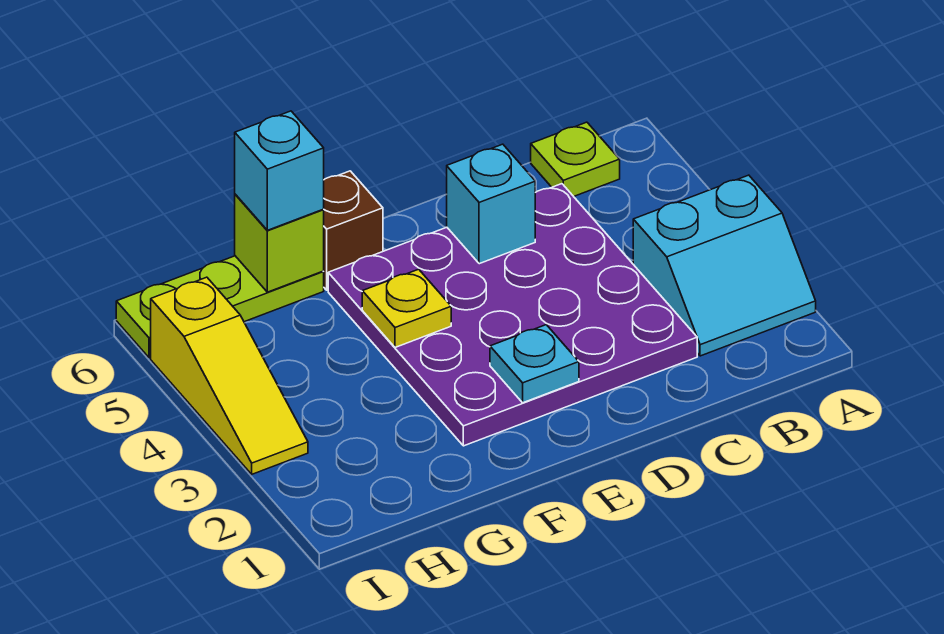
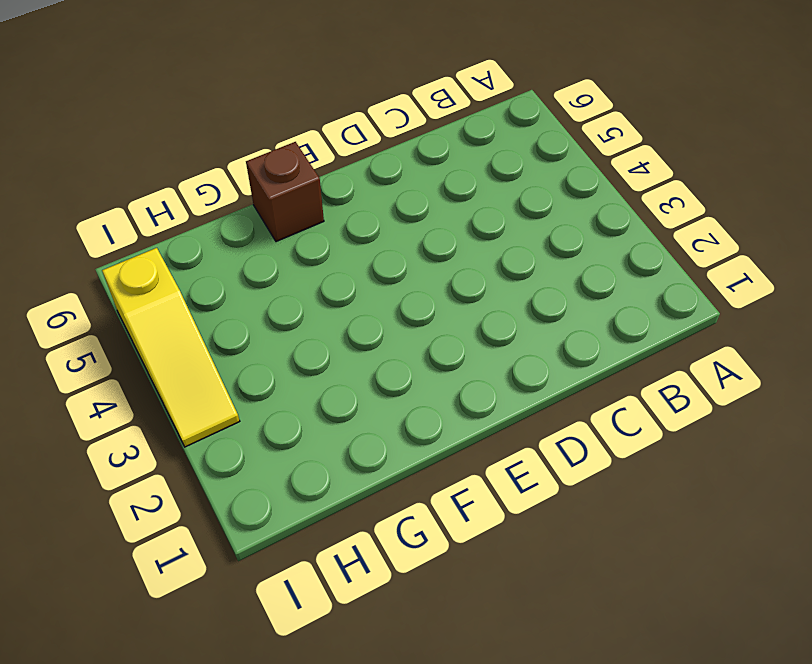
none -> cyan 2x2 slope [633,175,816,356]
none -> lime 1x1 plate [531,122,620,196]

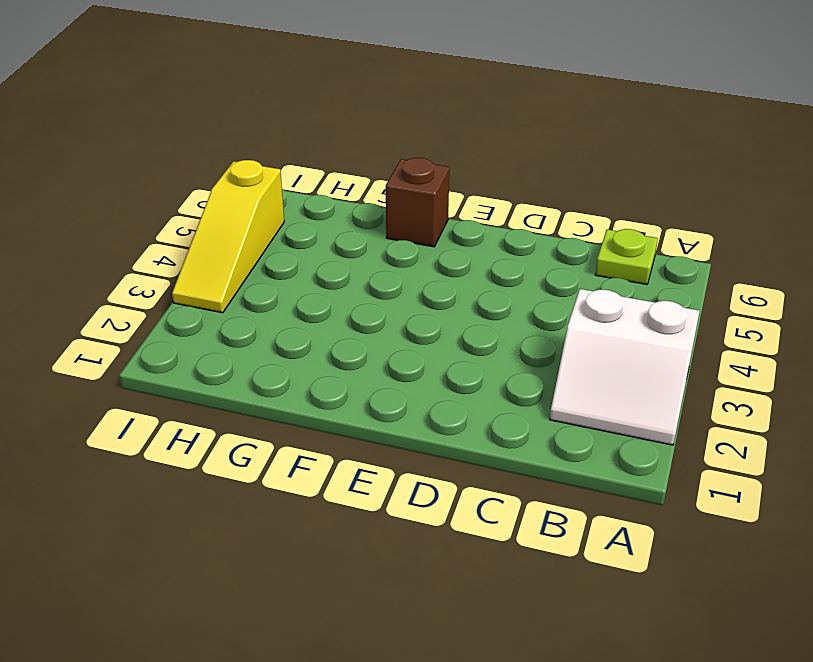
white 2x2 slope [550,289,700,445] -> cyan 2x2 slope [633,175,816,356]
none -> purple 4x4 plate [328,184,697,446]
none -> lime 1x3 plate [116,256,324,358]

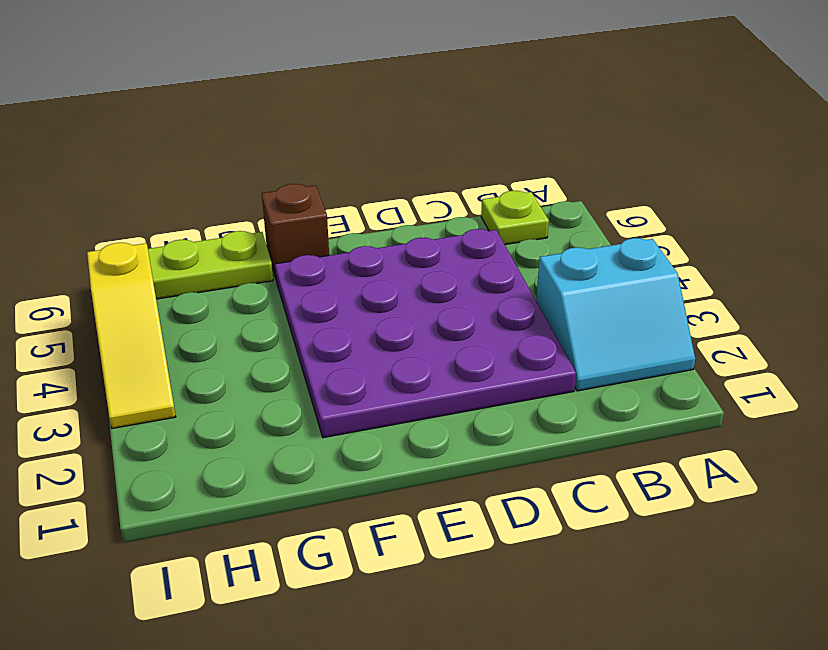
none -> cyan 1x1 brick [446,144,535,264]
none -> cyan 1x1 plate [490,325,579,403]

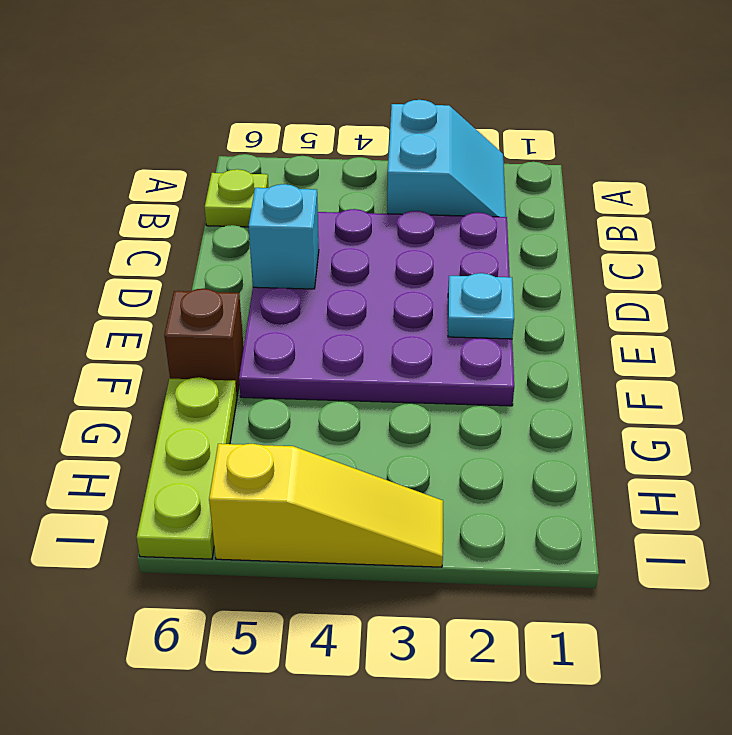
none -> yellow 1x1 plate [362,269,451,347]
none -> lime 1x1 brick [235,194,324,292]

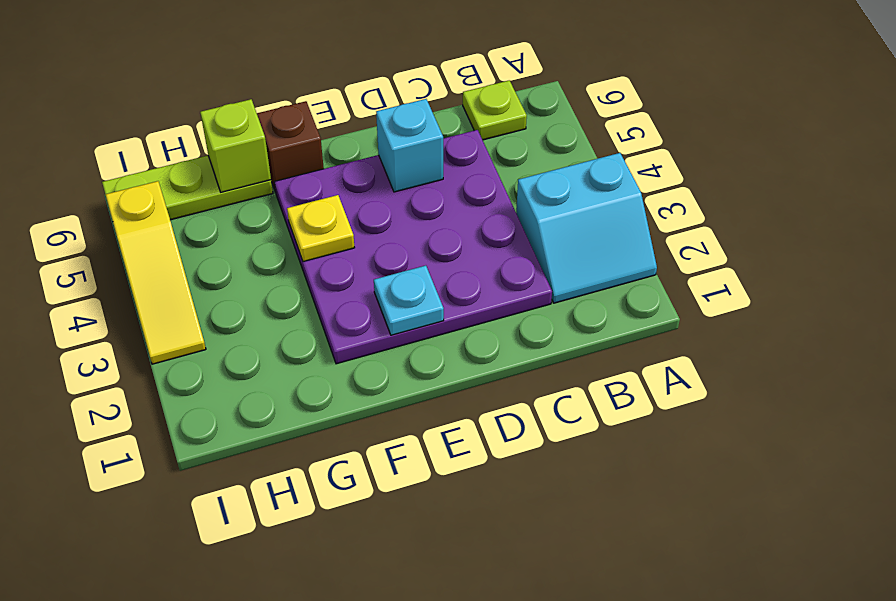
none -> cyan 1x1 brick [235,111,324,230]

